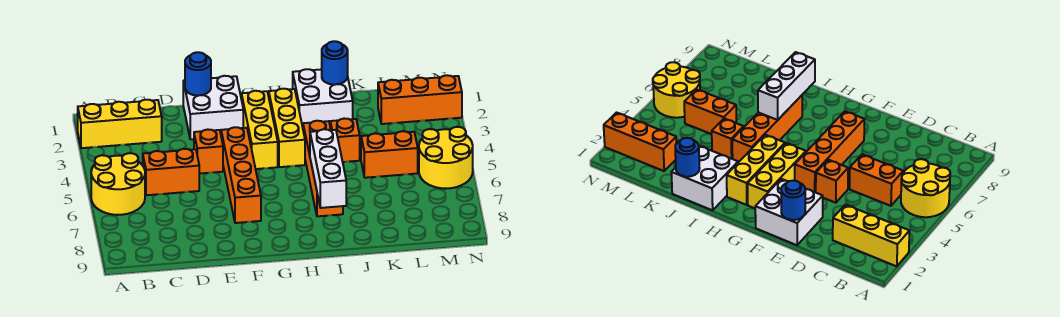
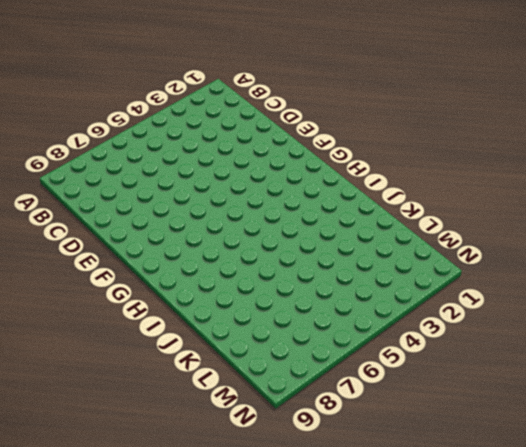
none -> yellow 1x3 brick [78,100,162,148]
none -> yellow 2x2 round brick [91,153,145,215]
none -> orange 1x2 brick [143,149,199,195]

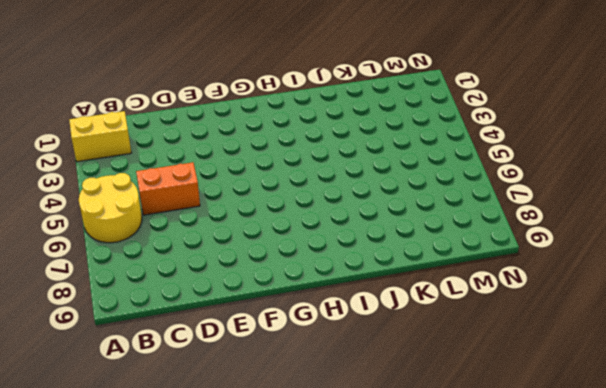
yellow 1x2 brick [69,111,131,162] -> yellow 1x3 brick [78,100,162,148]
none -> white 2x2 brick [183,76,243,139]
none -> orange 1x1 brick [194,129,223,174]
none -> orange 1x4 brick [221,127,261,223]

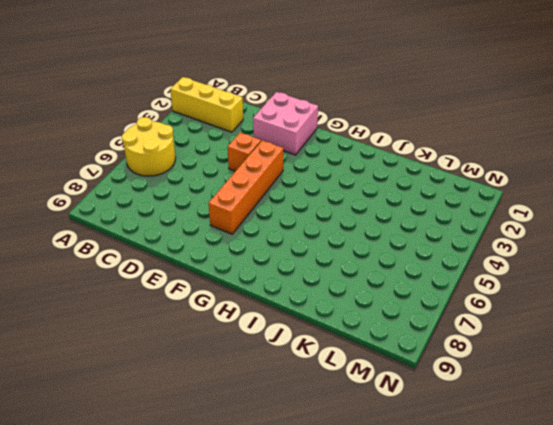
pink 2x2 brick [253,92,318,155] -> white 2x2 brick [183,76,243,139]
none -> orange 1x2 brick [143,149,199,195]
none -> yellow 1x3 brick [241,91,278,169]
none -> yellow 1x3 brick [269,89,305,167]

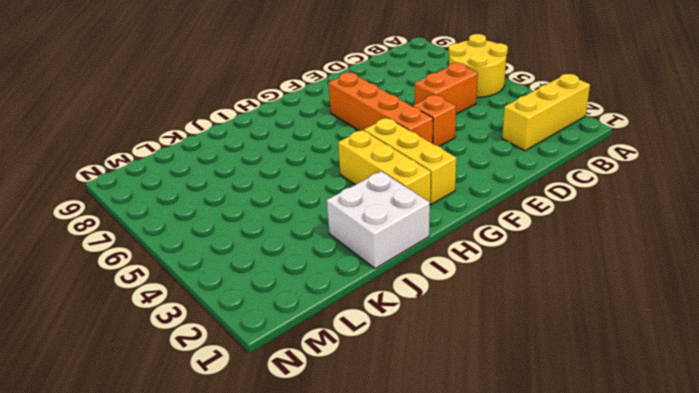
none -> white 2x2 brick [183,76,243,139]
none -> orange 1x4 brick [303,121,343,216]
none -> orange 1x1 brick [330,119,360,162]

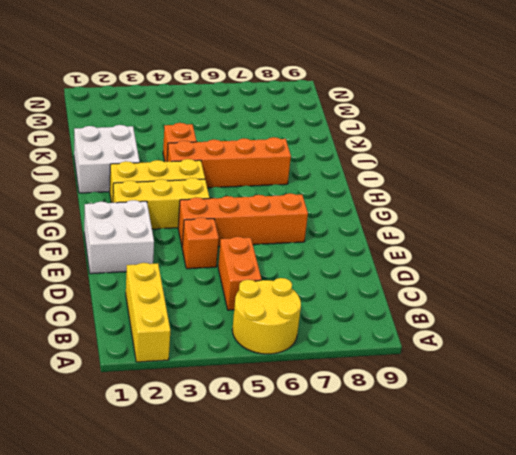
none -> orange 1x2 brick [361,131,418,178]
none -> orange 1x3 brick [378,75,462,124]
none -> yellow 2x2 round brick [419,127,473,189]

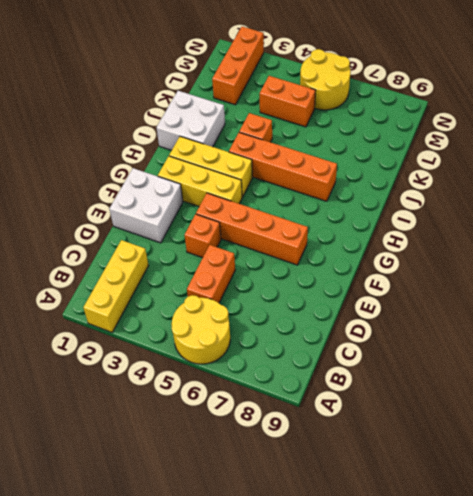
orange 1x2 brick [260,76,316,127] -> orange 1x2 brick turned to [361,131,418,178]
none -> blue 1x1 round brick [185,52,211,96]
none -> white 1x3 brick [310,129,346,208]
none -> blue 1x1 round brick [322,41,348,85]

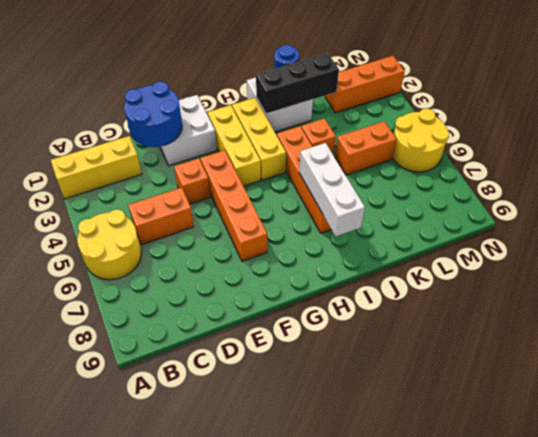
blue 2x2 round brick [124,81,182,147] -> blue 1x1 round brick [185,52,211,96]
black 1x3 brick [256,53,339,114] -> none

